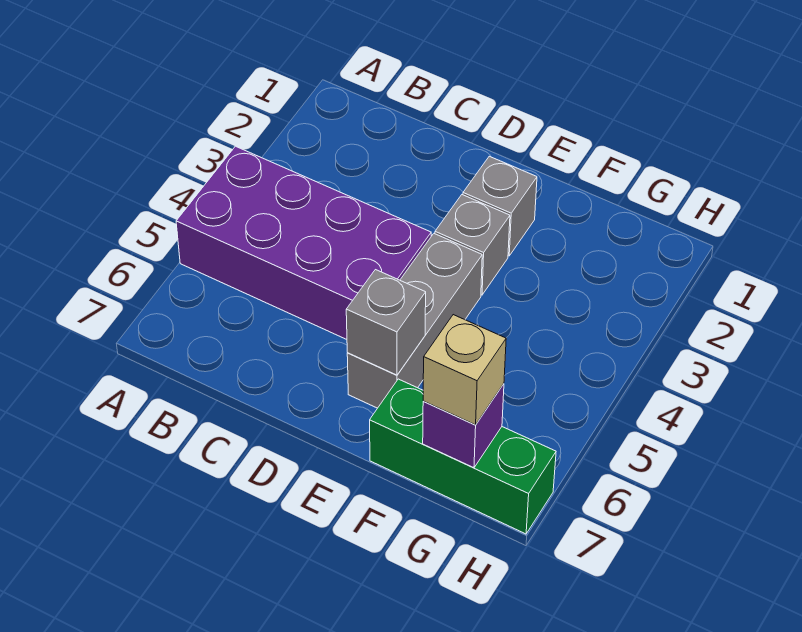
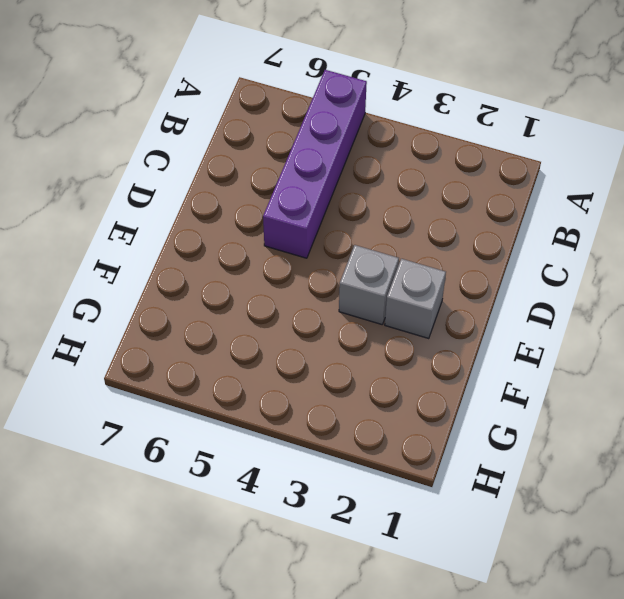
purple 1x4 brick [263,70,367,258] -> purple 2x4 brick [176,146,431,339]
none -> grey 1x3 brick [347,234,482,408]
none -> green 1x3 brick [370,379,556,534]

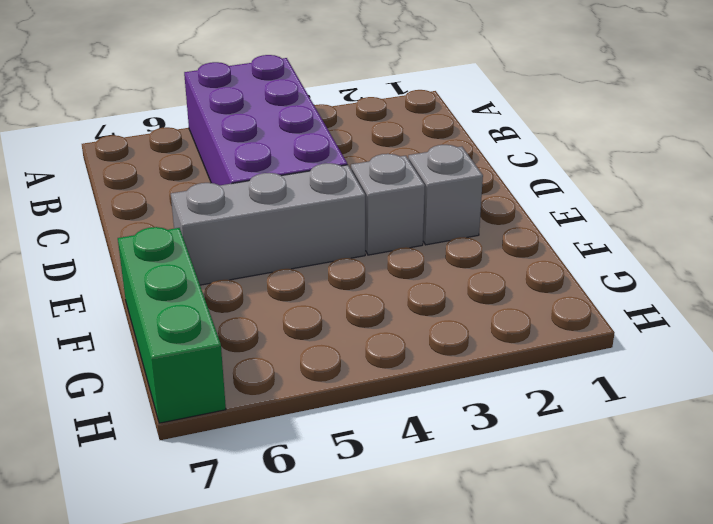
none -> grey 1x1 brick [346,270,426,375]
none -> purple 1x1 brick [423,384,504,468]

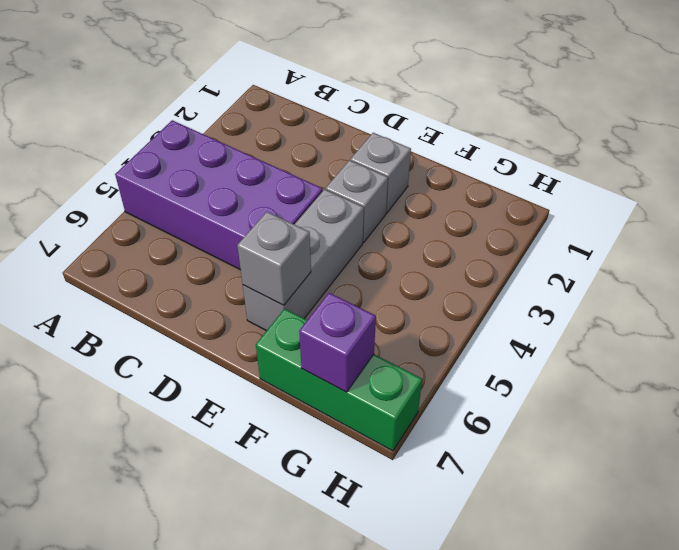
none -> tan 1x1 brick [423,315,506,425]

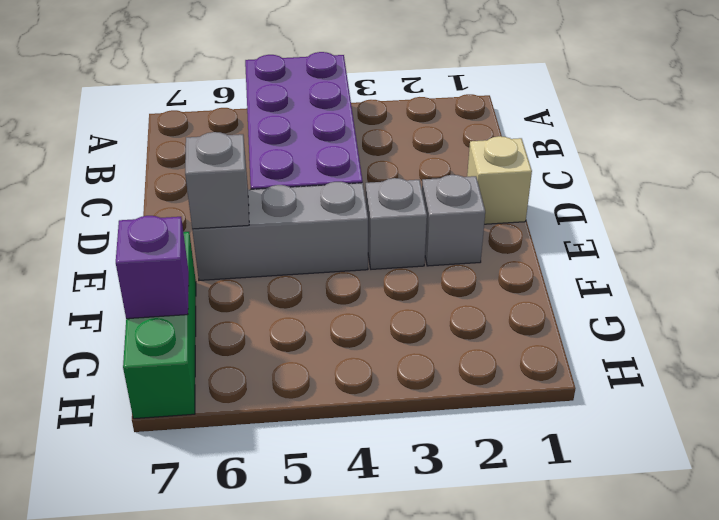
tan 1x1 brick [467,136,532,224] -> tan 1x1 brick moved to [423,315,506,425]

